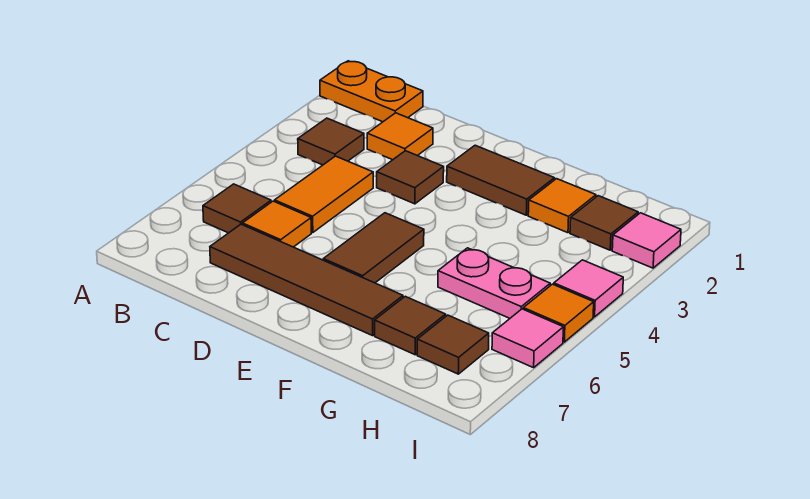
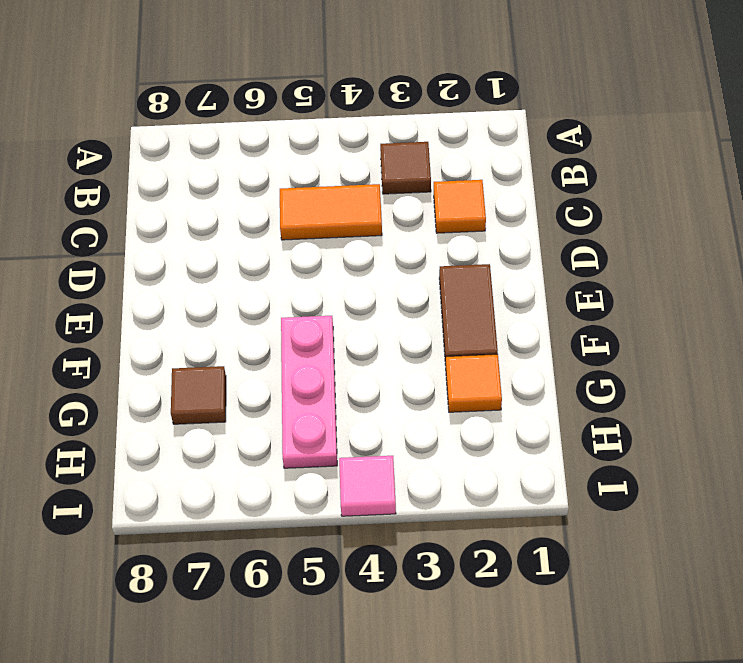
pink 1x3 plate [281,316,337,468] -> pink 1x2 plate [438,248,550,318]
none -> orange 1x2 plate [320,61,423,122]
none -> brown 1x1 tile [203,184,271,233]
none -> orange 1x1 tile [243,201,311,247]

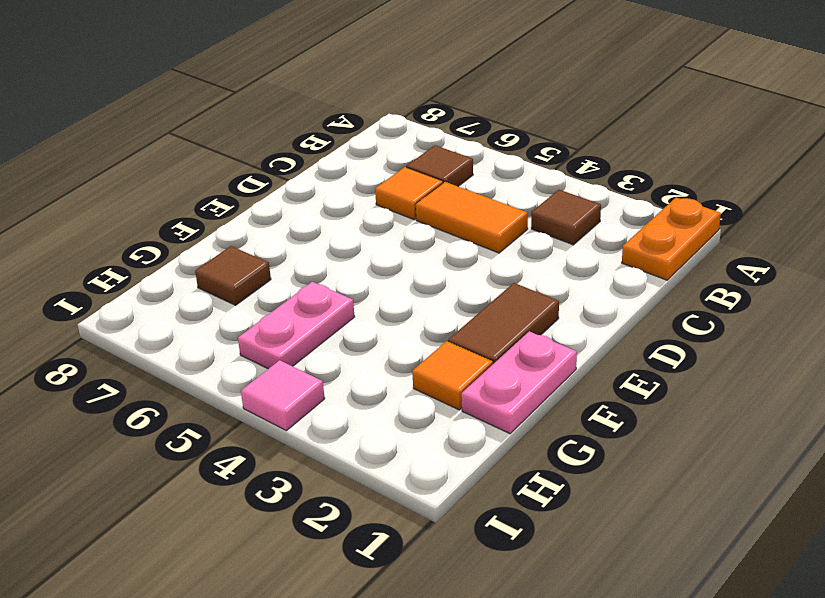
pink 1x2 plate [461,331,577,434] -> none
none -> orange 1x1 tile [367,113,433,160]
none -> brown 1x4 tile [210,224,403,336]
none -> brown 1x1 tile [377,151,444,204]

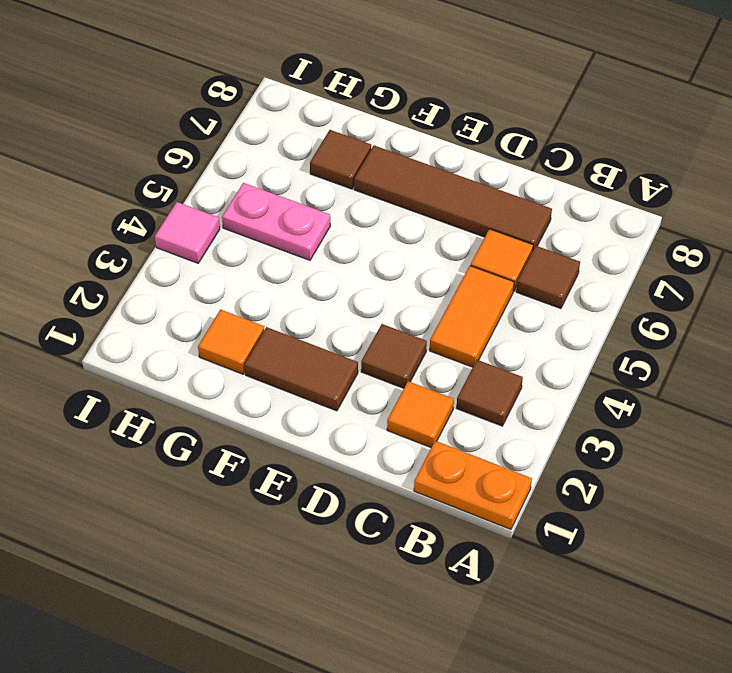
none -> brown 1x2 tile [323,213,424,283]
none -> brown 1x1 tile [570,196,638,250]
none -> brown 1x1 tile [417,315,489,374]

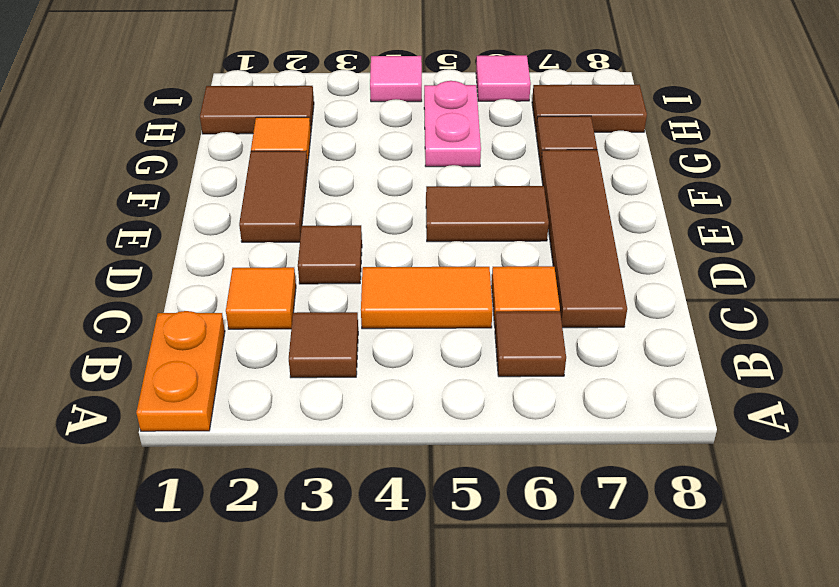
brown 1x2 tile [200,86,314,134] -> brown 1x1 tile [570,196,638,250]
brown 1x2 tile [532,85,647,132] -> brown 1x1 tile [417,315,489,374]
none -> pink 1x1 tile [612,213,681,268]
none -> orange 1x1 tile [523,284,594,342]

